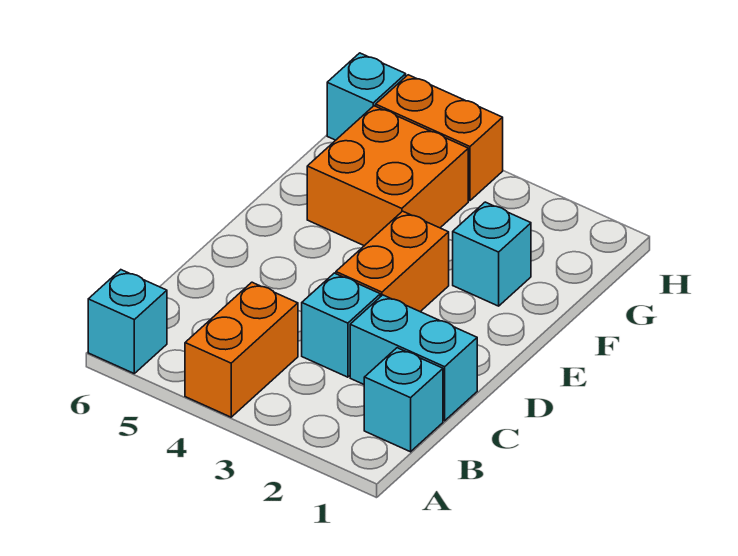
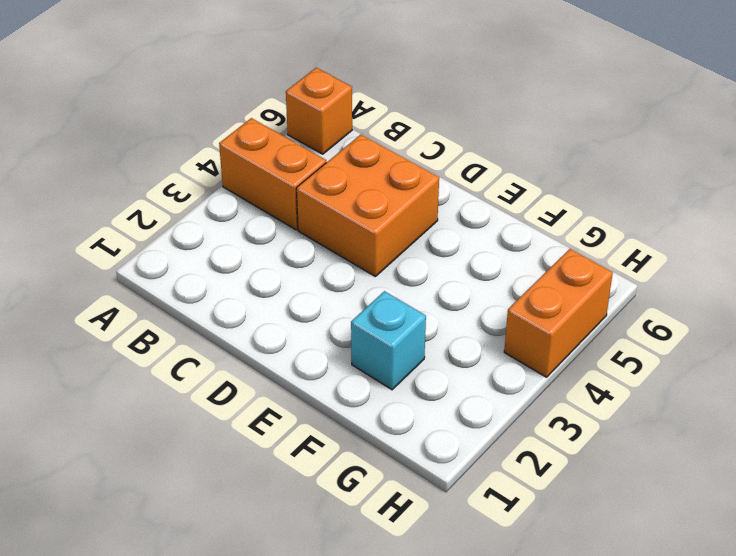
orange 1x1 brick [286,68,352,154] -> cyan 1x1 brick [88,270,167,373]
orange 2x2 brick [296,135,439,277] -> orange 2x2 brick moved to [307,106,468,246]
none -> cyan 1x1 brick [364,348,443,452]
none -> cyan 1x2 brick [350,295,477,421]

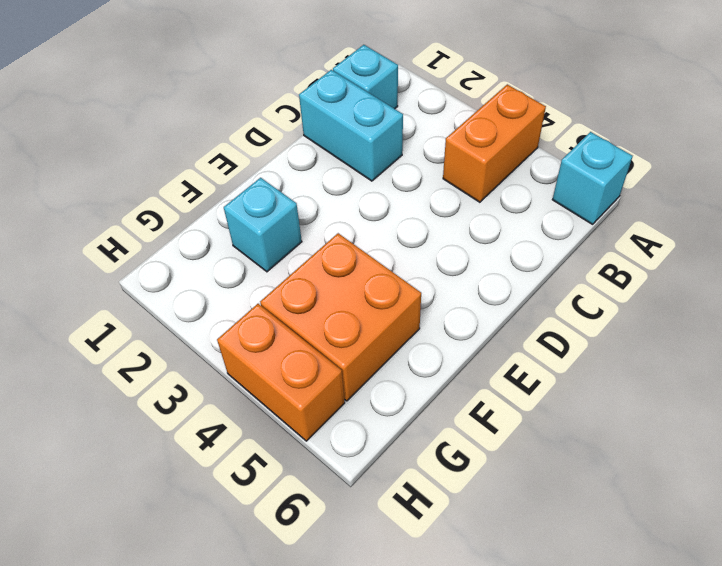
none -> cyan 1x1 brick [302,273,380,377]
none -> orange 1x2 brick [336,211,449,311]

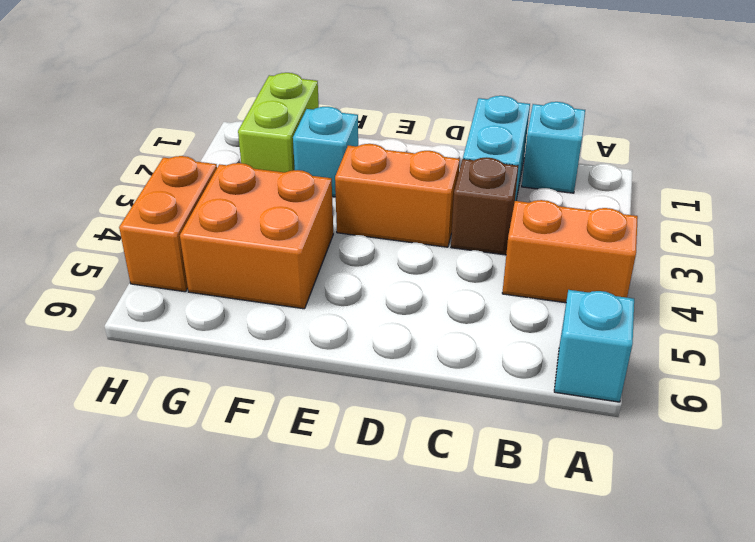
brown 1x1 brick [451,157,518,255] -> cyan 1x1 brick [302,273,380,377]
lime 1x2 brick [238,73,319,172] -> none
none -> cyan 1x1 brick [327,53,406,140]

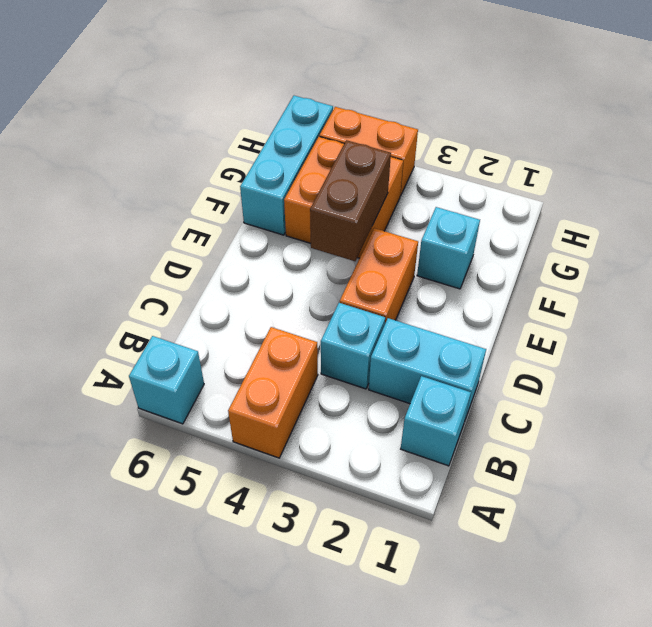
brown 1x2 brick [310,140,391,261] -> none
cyan 1x3 brick [240,96,333,235] -> cyan 1x1 brick [327,53,406,140]

